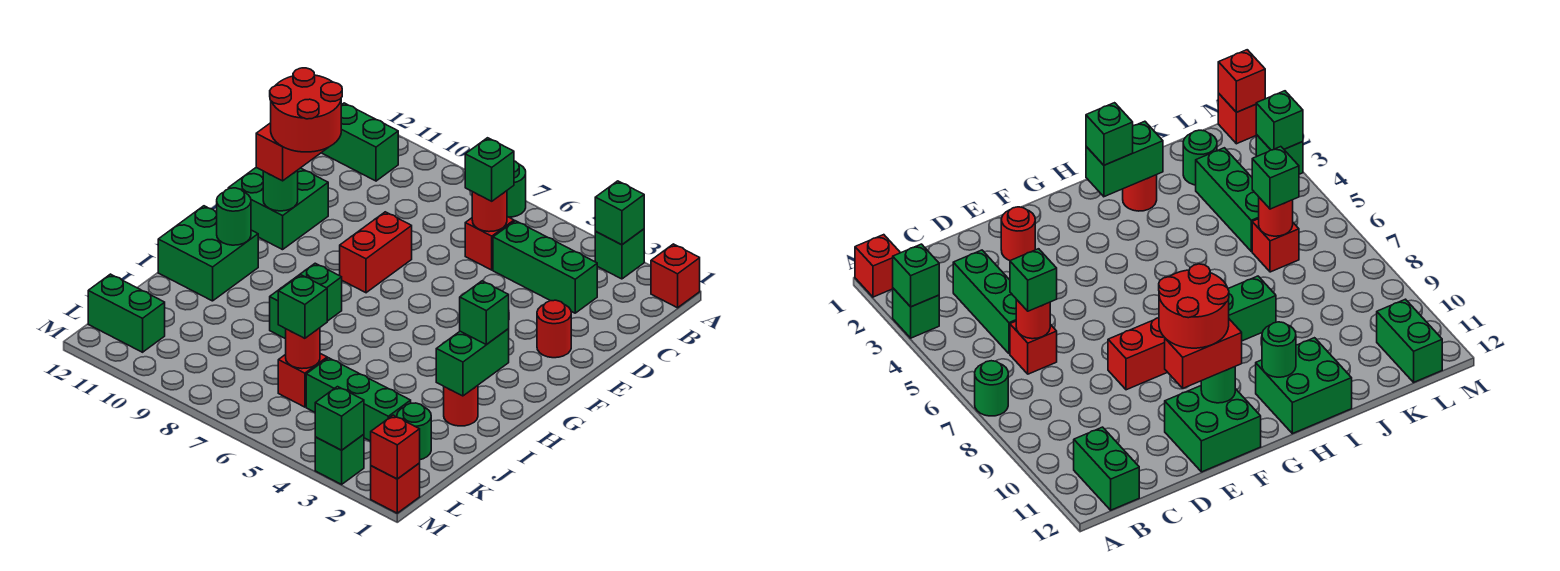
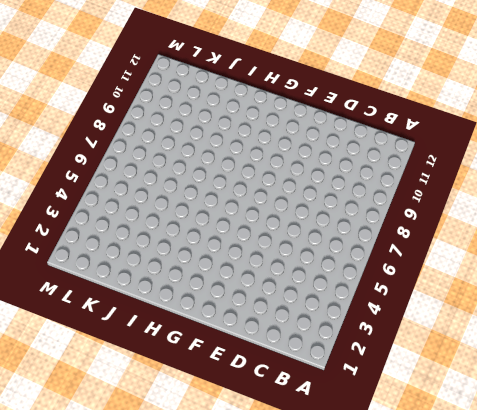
none -> red 1x1 brick [651,244,700,308]
none -> green 1x1 brick [595,229,644,279]
none -> green 1x1 round brick [507,161,526,217]
none -> green 1x2 brick [322,103,398,181]

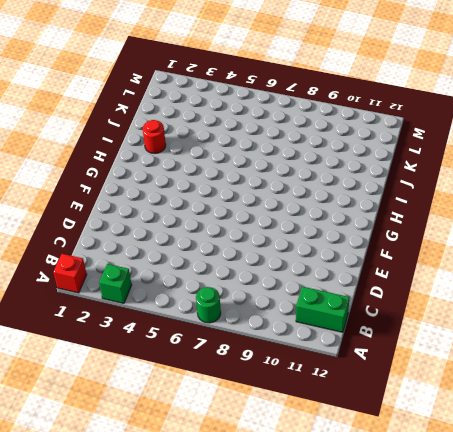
none -> green 1x3 brick [493,221,597,313]
none -> red 1x1 brick [465,217,514,270]
none -> red 1x1 round brick [537,300,571,358]
none -> red 1x2 brick [340,212,412,293]

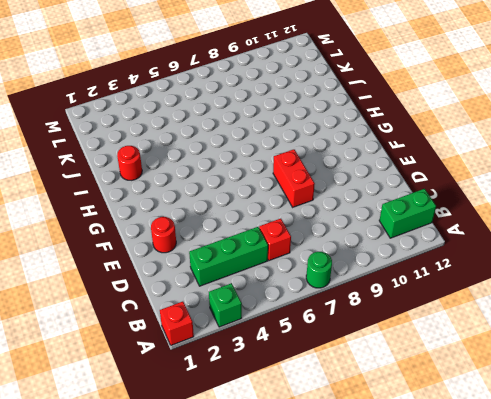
none -> green 2x2 brick [228,168,328,250]
none -> green 1x2 brick [270,263,342,339]
none -> green 2x2 brick [158,206,258,301]
none -> green 1x1 round brick [397,403,431,460]

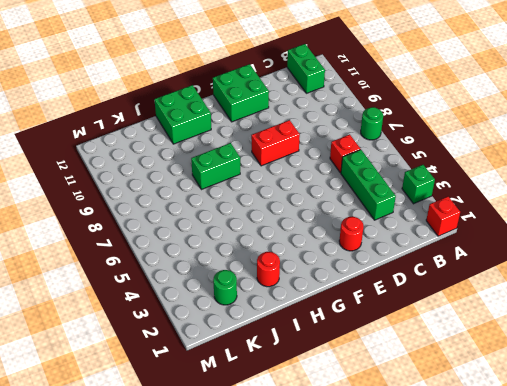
none -> green 1x3 brick [306,358,411,441]
none -> red 1x1 brick [278,354,327,407]
none -> green 1x2 brick [88,274,165,352]
none -> red 1x1 brick [371,463,420,513]

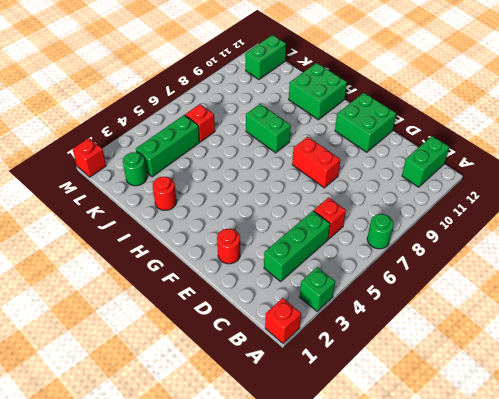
none -> green 1x1 brick [315,434,364,484]
none -> green 1x1 brick [595,181,644,245]
none -> red 1x1 round brick [472,191,507,232]
none -> green 1x1 round brick [263,170,298,211]

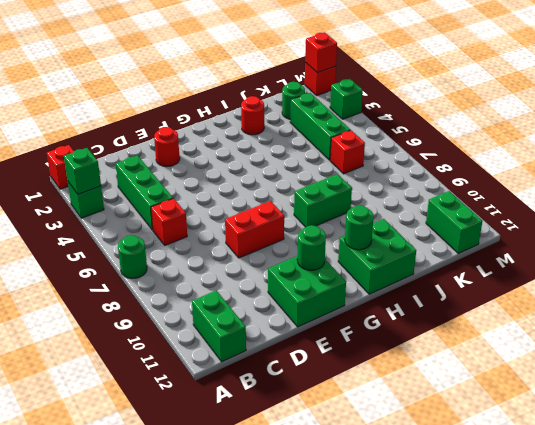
none -> red 1x1 round brick [472,191,507,232]
none -> green 1x2 brick [436,329,509,396]
none -> red 1x1 round brick [286,328,320,369]
none -> green 1x1 brick [315,387,364,450]

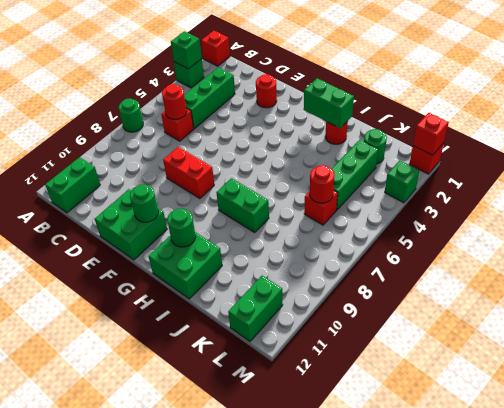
none -> green 1x1 brick [315,387,364,450]
none -> green 1x1 brick [465,138,514,201]
none -> red 1x2 brick [256,123,327,181]
none -> green 1x1 brick [460,281,509,345]

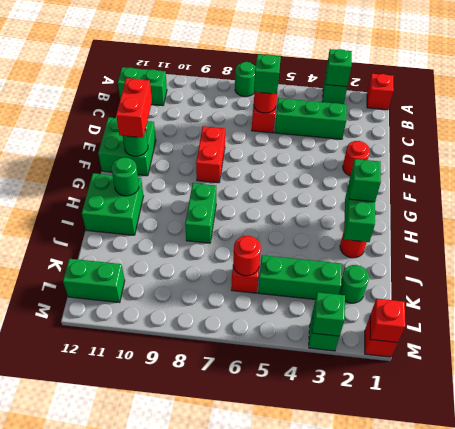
none -> green 1x1 brick [278,275,327,338]
none -> red 2x2 round brick [270,68,342,152]

